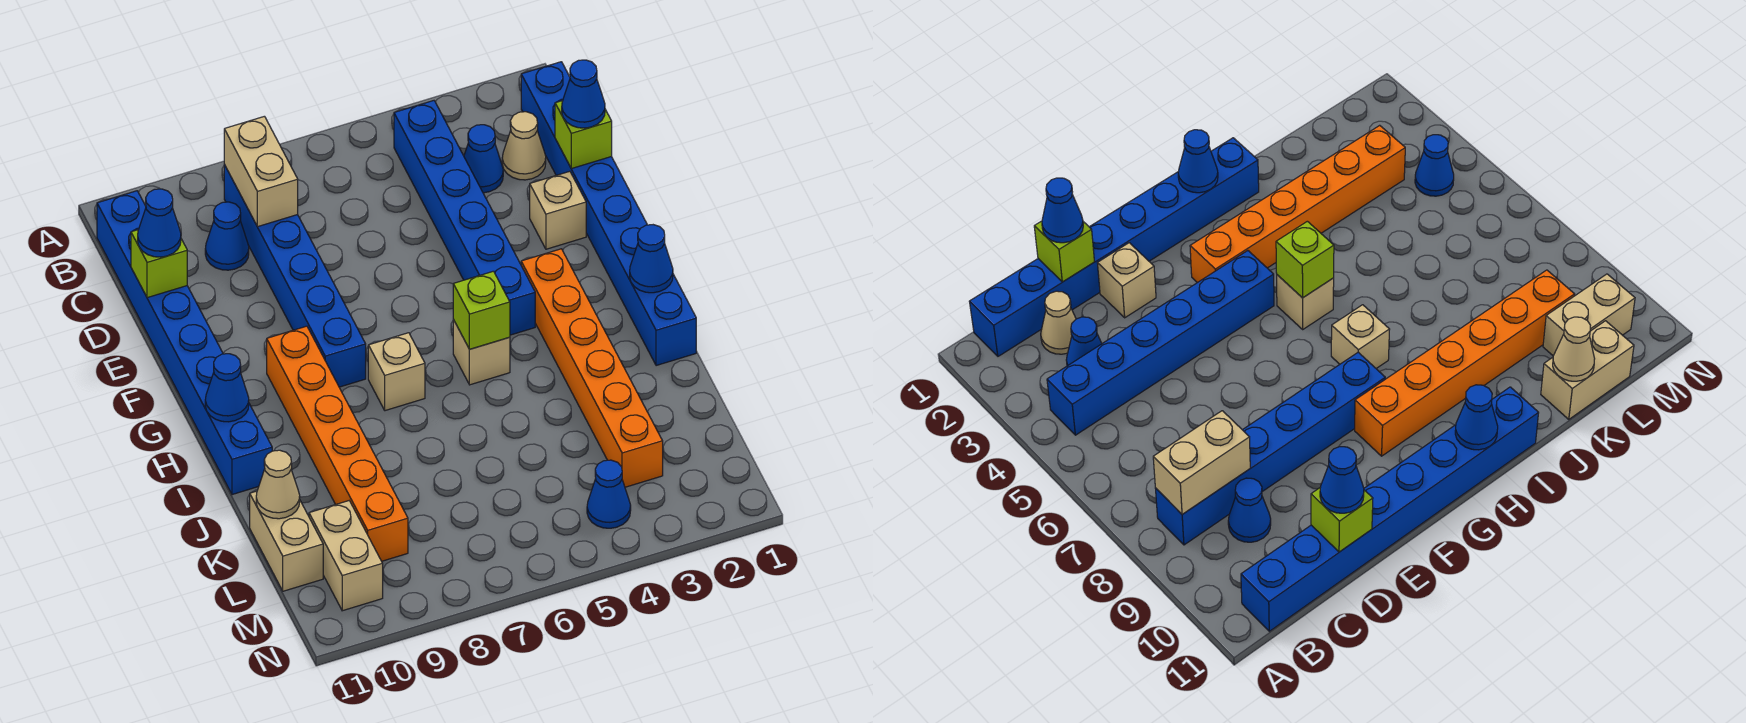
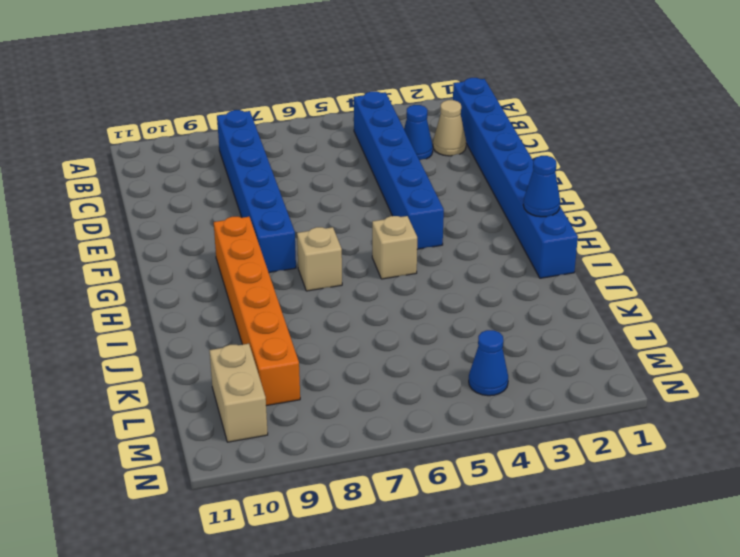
none -> blue 1x8 brick [97,191,272,495]
none -> blue 1x1 cone [205,202,249,270]
none -> tan 1x1 brick [530,171,586,249]

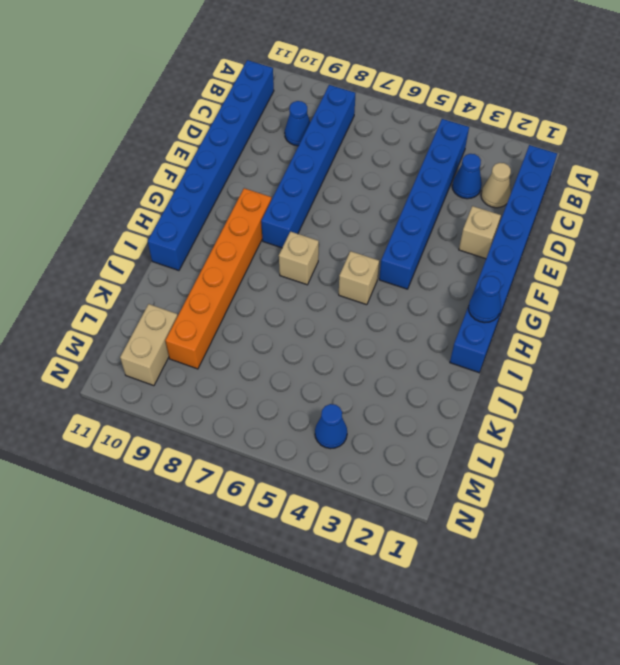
none -> orange 1x6 brick [521,249,663,487]
none -> tan 1x2 brick [250,491,323,591]
none -> tan 1x2 brick [224,116,298,227]

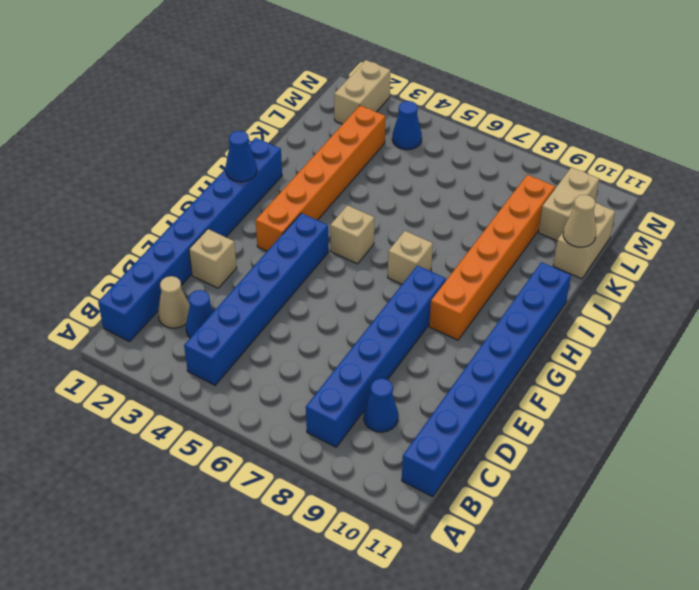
tan 1x2 brick [334,60,390,124] -> tan 1x2 brick moved to [224,116,298,227]
none -> lime 1x1 brick [555,101,612,169]
none -> lime 1x1 brick [131,230,187,298]
none -> lime 1x1 brick [453,271,510,349]

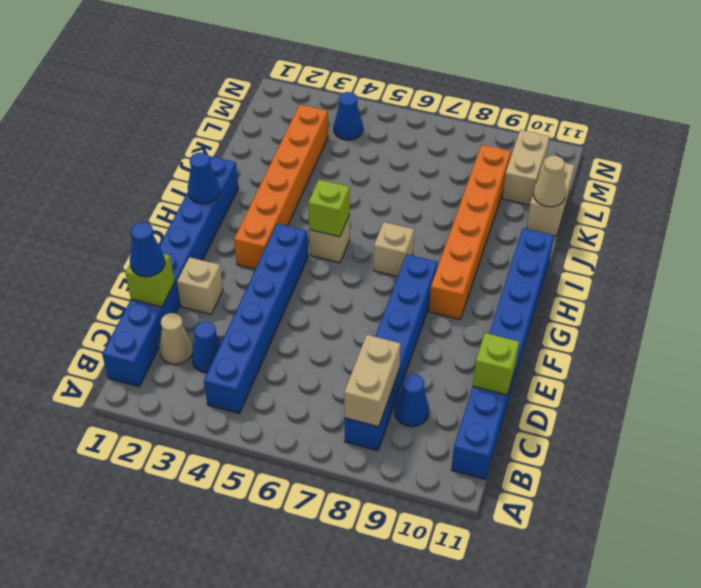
none -> blue 1x1 cone [205,354,249,422]
none -> blue 1x1 cone [138,189,181,257]

